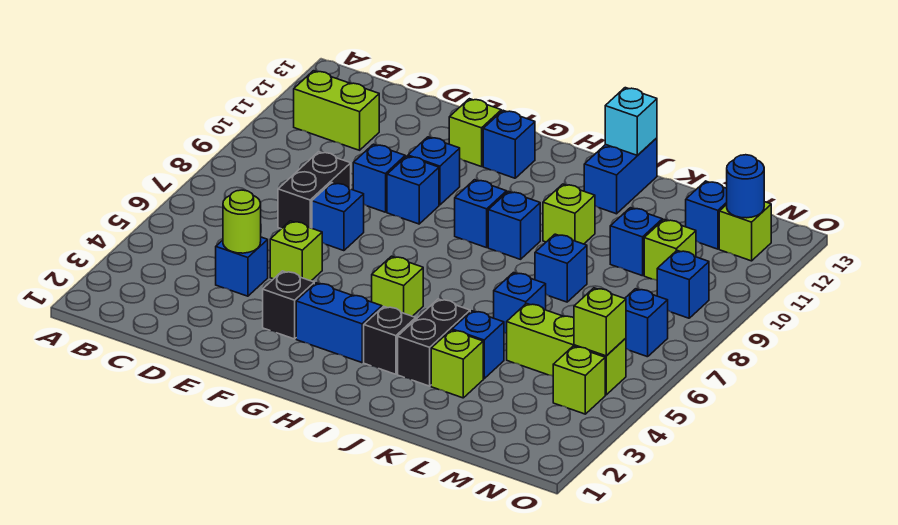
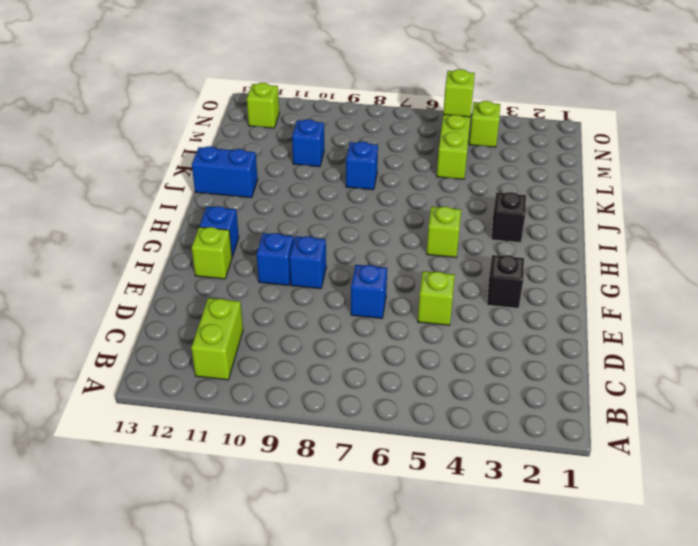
none -> blue 1x1 brick [216,237,268,296]
none -> black 1x2 brick [278,152,351,229]
none -> blue 1x1 brick [353,144,405,212]
none -> blue 1x2 brick [296,283,382,363]

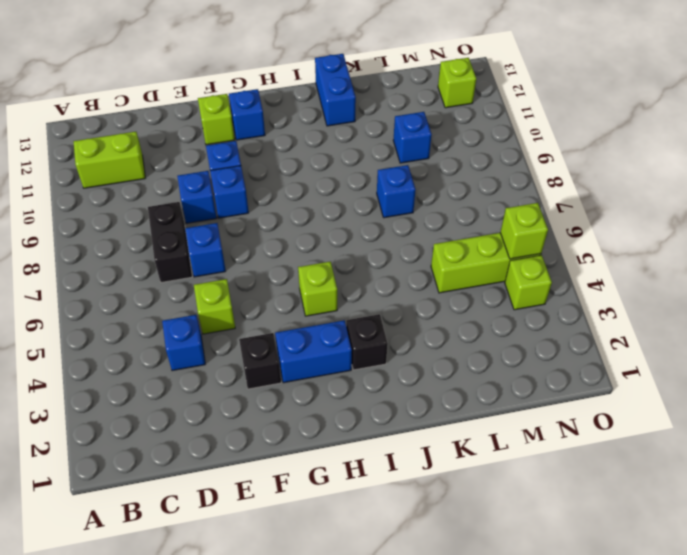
none -> blue 1x1 brick [455,180,507,248]
none -> blue 1x1 brick [488,191,540,259]
none -> black 1x2 brick [398,299,470,386]
none -> lime 1x1 brick [543,184,595,244]

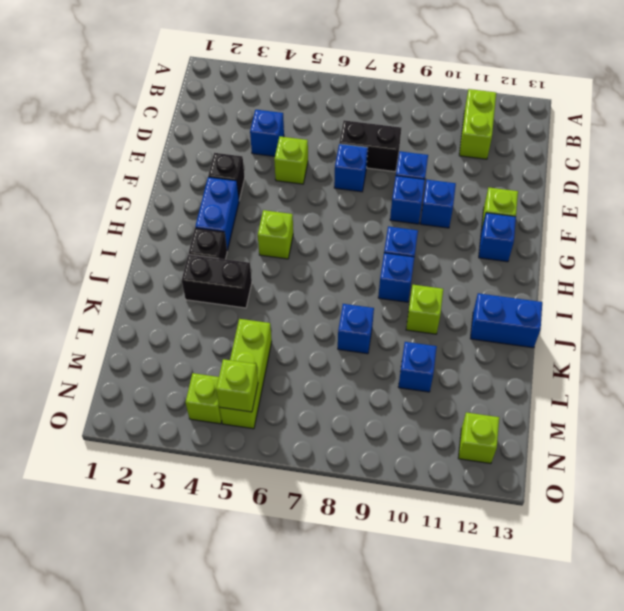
none -> lime 1x1 brick [431,330,483,398]
none -> blue 1x1 brick [452,311,504,379]
none -> blue 1x1 brick [494,273,546,334]
none -> lime 1x1 brick [644,220,696,280]

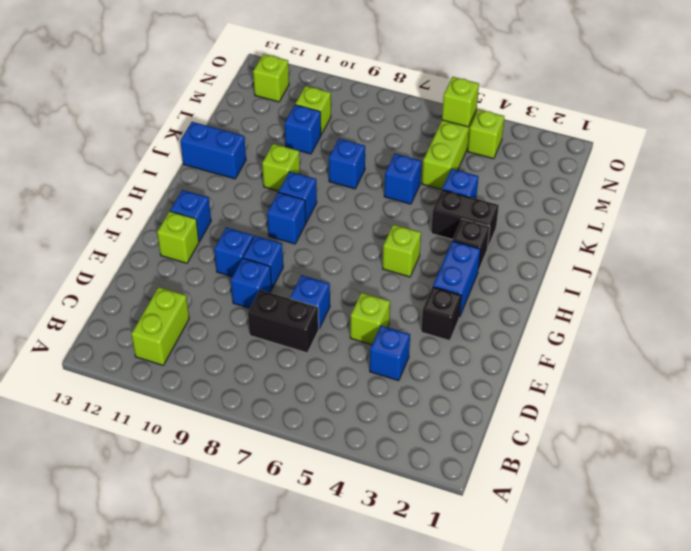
none -> lime 1x1 brick [431,330,483,398]
none -> blue 1x1 brick [686,181,727,249]
none -> blue 1x1 brick [625,289,668,357]
none -> blue 1x1 brick [657,250,709,318]

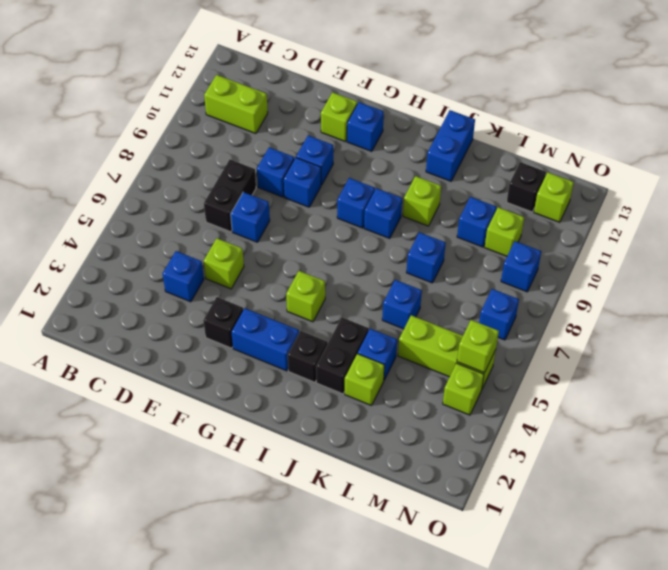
black 1x1 brick [507,162,546,212] -> blue 1x1 brick [686,181,727,249]
none -> lime 1x1 round brick [223,190,261,253]
none -> cyan 1x1 brick [605,88,657,155]
none -> blue 1x1 round brick [727,155,764,218]

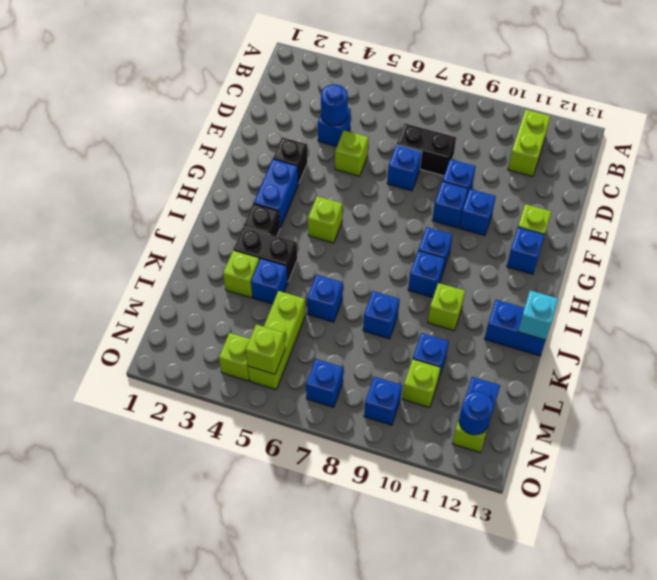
blue 1x1 round brick [321,84,348,126] -> lime 1x1 round brick [223,190,261,253]

